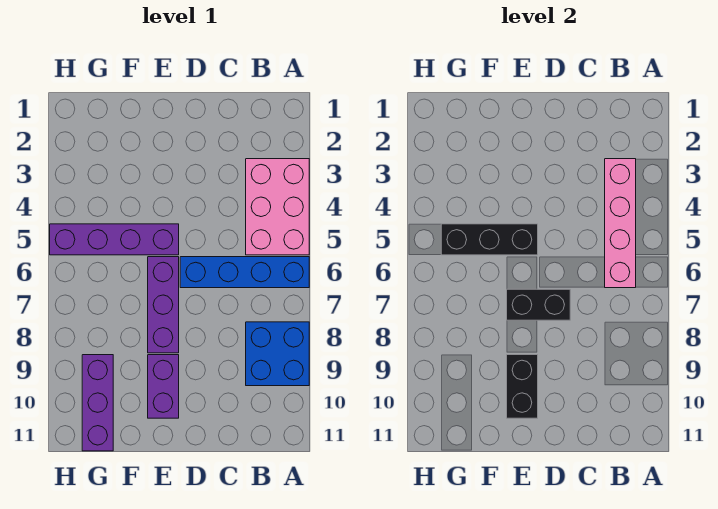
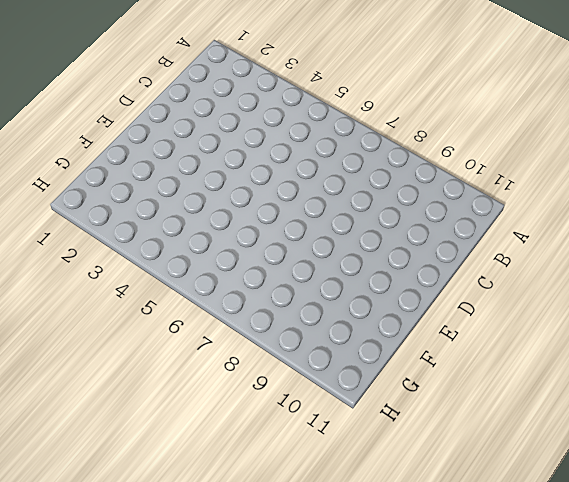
none -> pink 2x3 brick [246,159,309,255]
none -> blue 1x4 brick [180,257,309,288]

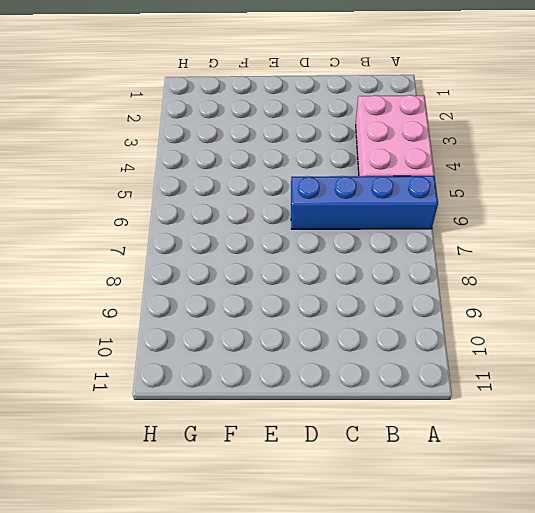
none -> blue 2x2 brick [246,322,309,386]
none -> purple 1x4 brick [50,224,179,255]

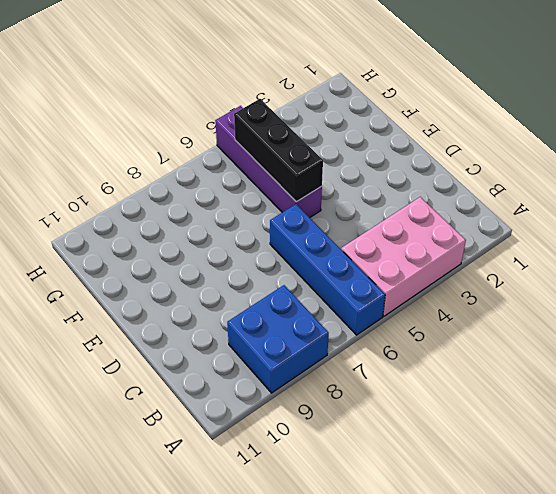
none -> purple 1x3 brick [148,257,179,353]
none -> purple 1x2 brick [148,355,179,418]

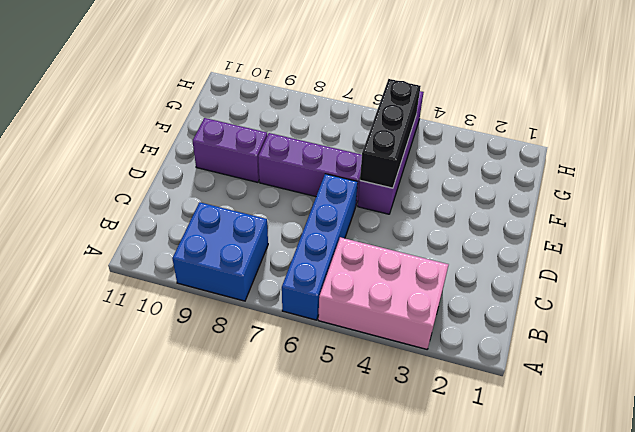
none -> purple 1x3 brick [82,355,113,451]
none -> pink 1x4 brick [605,159,636,288]

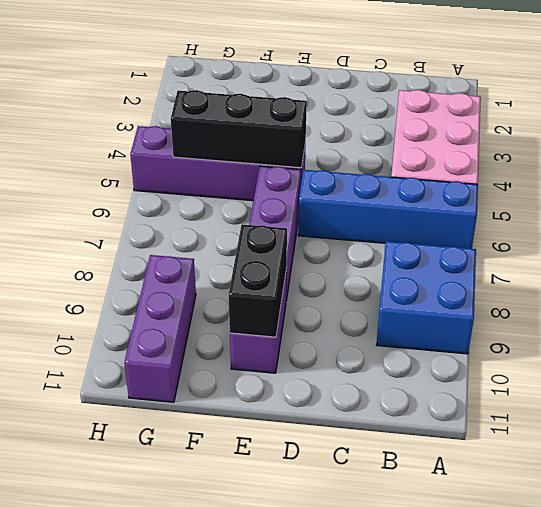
none -> pink 1x4 brick [605,159,636,288]
none -> black 1x2 brick [507,289,570,320]

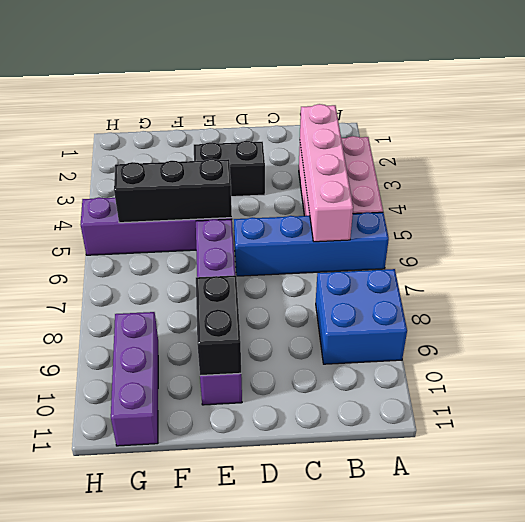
black 1x2 brick [194,141,265,197] -> black 1x2 brick moved to [507,289,570,320]

